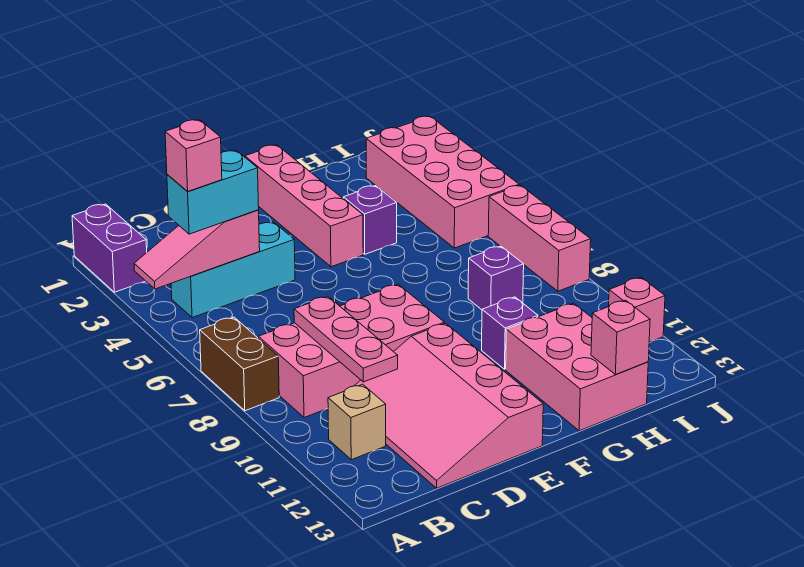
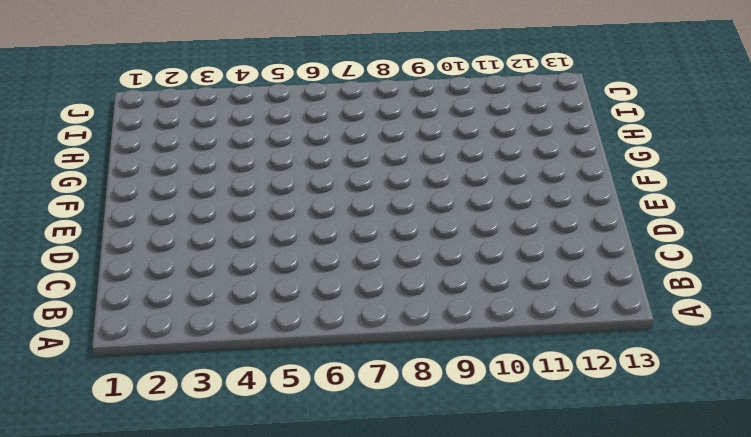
none -> purple 1x2 brick [72,204,147,292]
none -> brown 1x2 brick [200,317,279,411]
none -> cyan 1x3 brick [171,222,295,318]

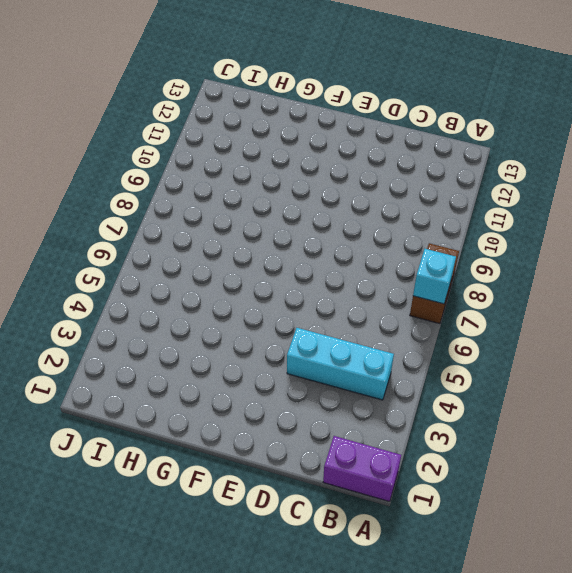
purple 1x2 brick [323,436,401,502] -> purple 1x2 brick turned to [72,204,147,292]
cyan 1x1 brick [413,249,456,304] -> none
none -> pink 2x4 brick [258,284,444,418]
none -> tan 1x1 brick [328,384,386,460]
none -> pink 3x4 slope [354,323,543,488]

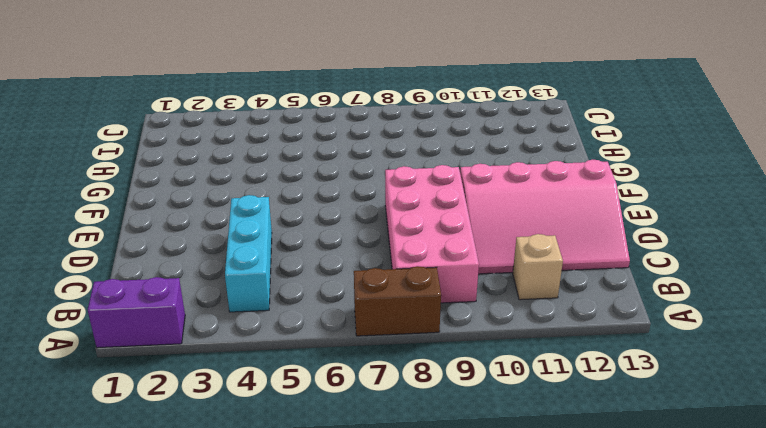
none -> pink 1x4 brick [245,145,363,267]
none -> purple 1x1 brick [343,186,397,254]
none -> purple 1x1 brick [482,297,538,369]

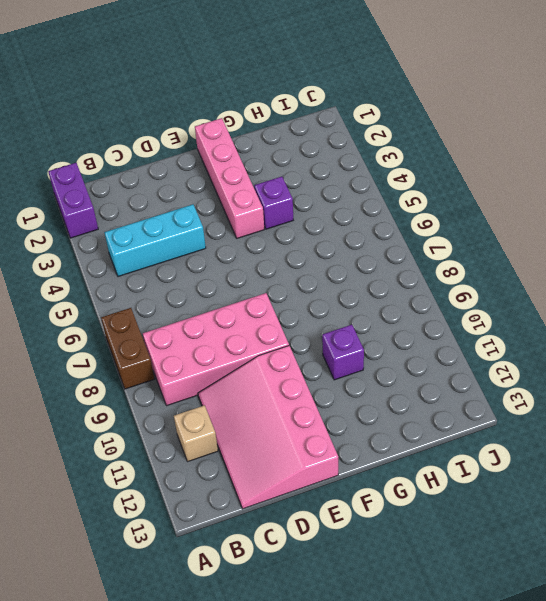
none -> pink 2x3 brick [506,303,648,431]
none -> purple 1x1 brick [468,246,524,310]
none -> pink 2x4 brick [366,116,519,248]

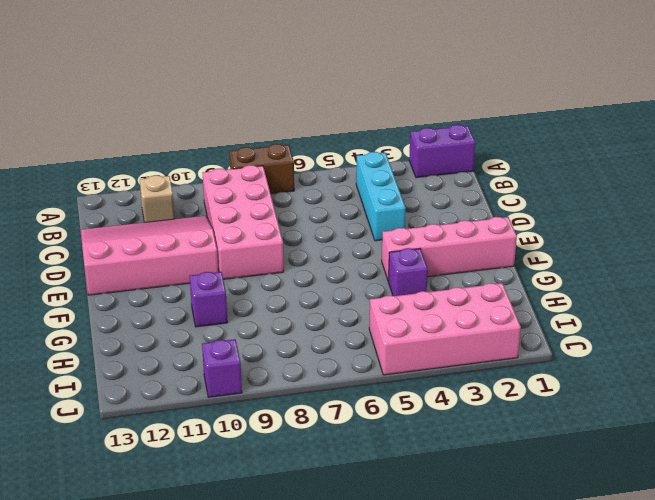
purple 1x1 brick [202,339,242,397] -> purple 1x1 brick moved to [468,246,524,310]
none -> pink 2x3 brick [506,303,648,431]
none -> pink 1x3 brick [488,185,591,291]
none -> pink 1x1 brick [609,277,665,342]

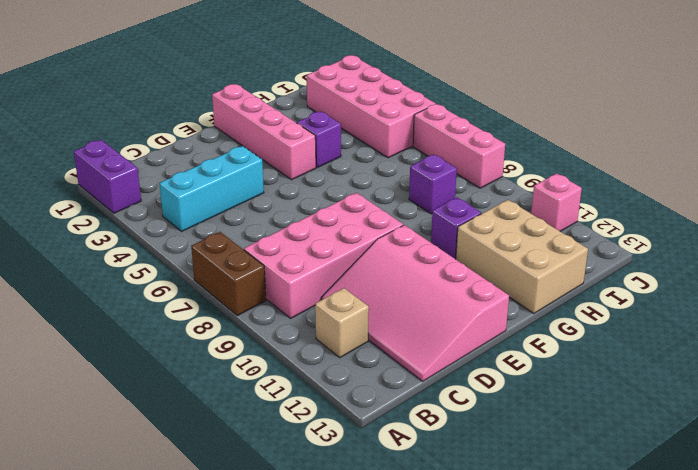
tan 2x3 brick [456,200,588,313] -> pink 2x3 brick [506,303,648,431]
none -> pink 1x3 slope [134,210,260,289]
none -> pink 1x3 plate [294,296,398,382]
none -> pink 1x1 brick [591,300,650,375]

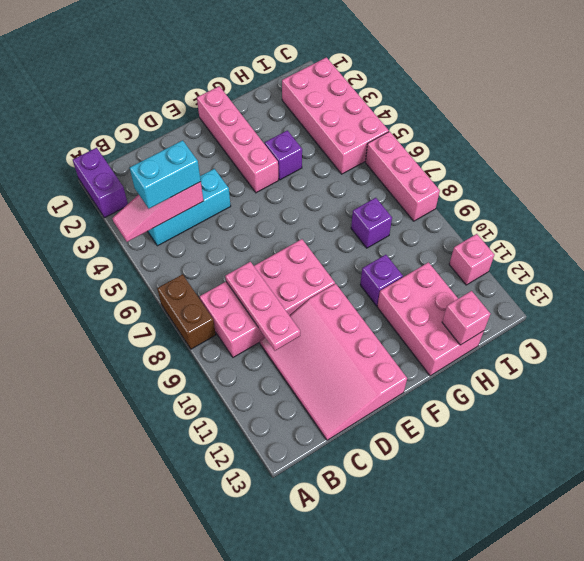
none -> tan 1x1 brick [328,384,386,460]
none -> pink 1x1 brick [165,120,222,192]

